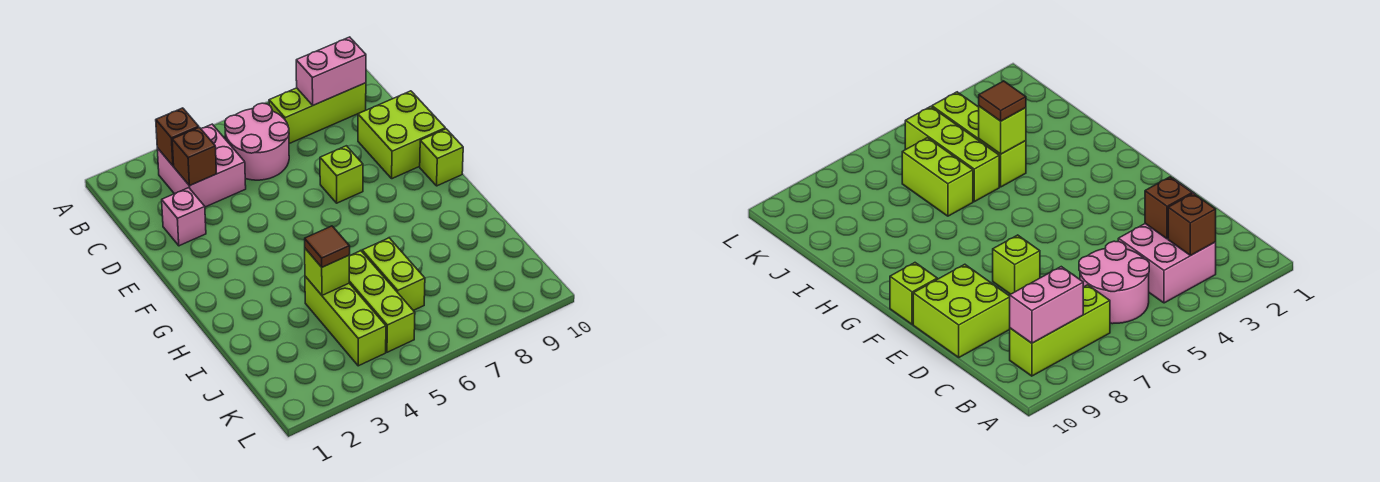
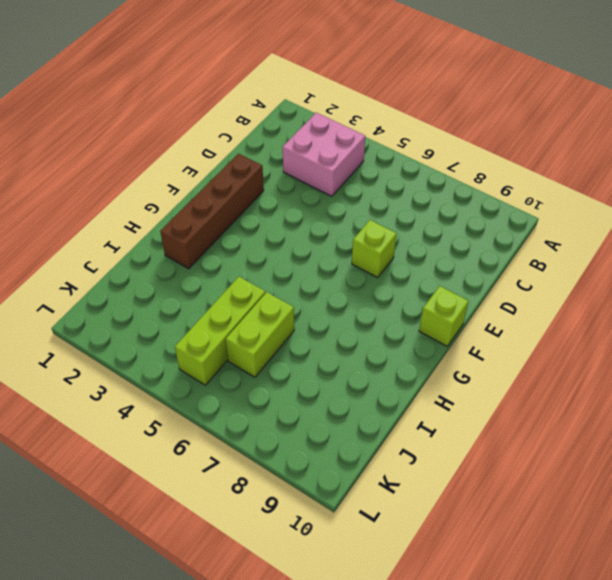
brown 1x4 brick [160,154,264,269] -> none
none -> pink 2x2 round brick [225,103,289,180]
none -> lime 1x3 brick [269,83,366,144]
none -> pink 1x1 brick [162,188,206,246]

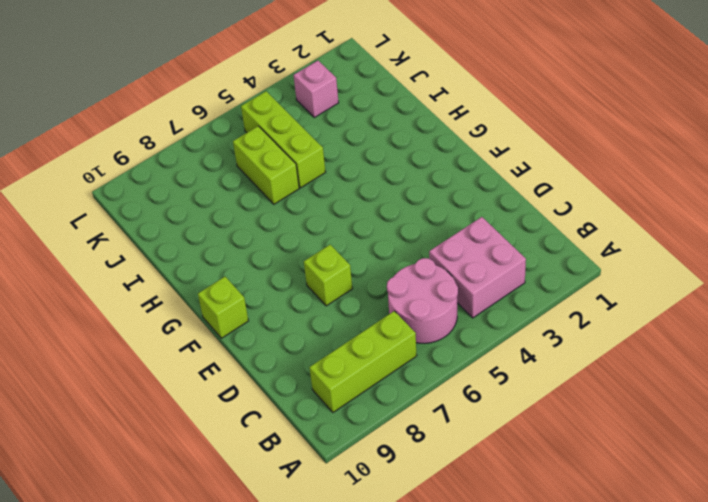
pink 1x1 brick [294,61,339,117] -> pink 1x1 brick moved to [162,188,206,246]
none -> lime 2x2 brick [358,91,445,179]
none -> lime 1x3 brick [305,276,386,366]
none -> brown 1x1 brick [156,108,199,166]

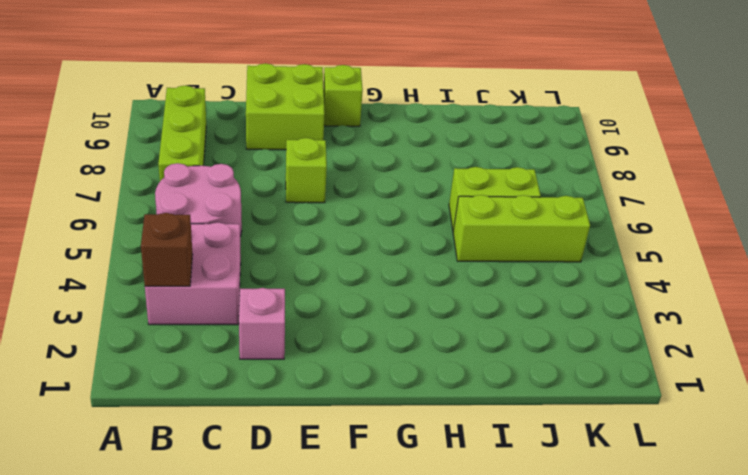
none -> lime 1x3 brick [305,276,386,366]
none -> pink 1x2 brick [296,37,366,105]
none -> brown 1x1 brick [172,127,217,186]

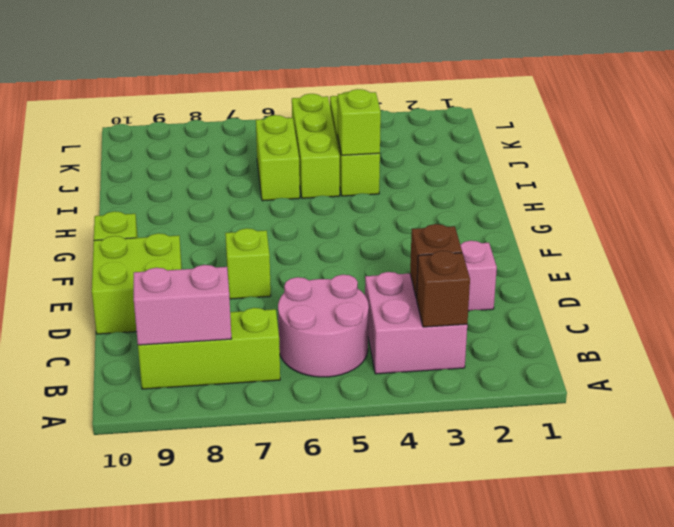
none -> brown 1x1 tile [305,226,350,267]

